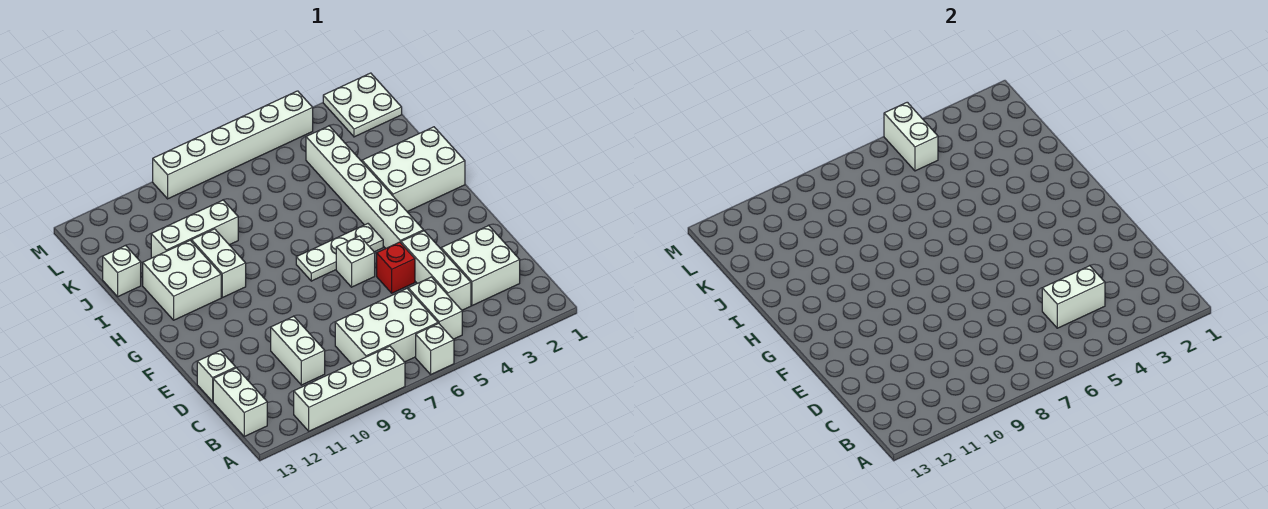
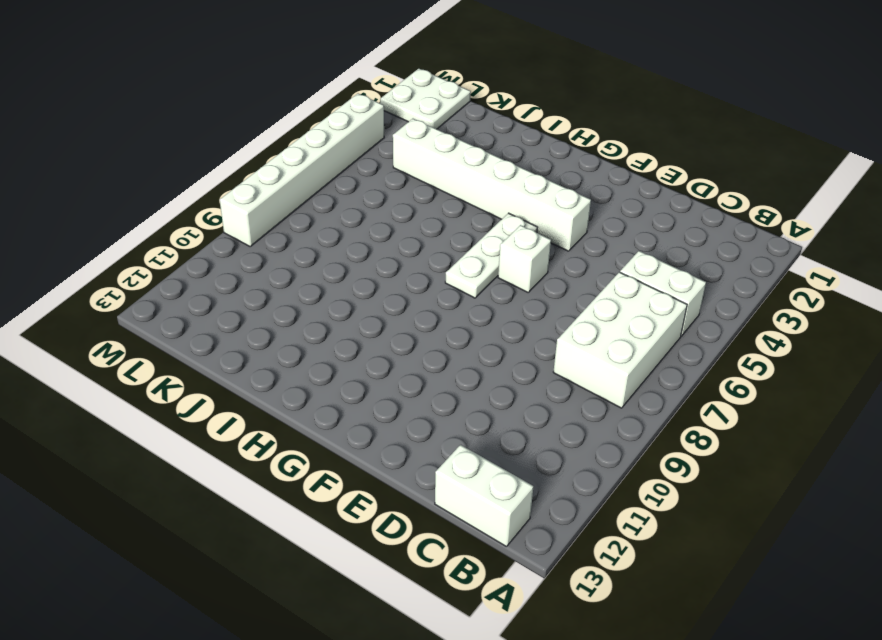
none -> white 1x1 brick [416,323,454,374]
none -> white 1x4 brick [294,346,405,431]
none -> white 2x2 brick [441,226,520,306]

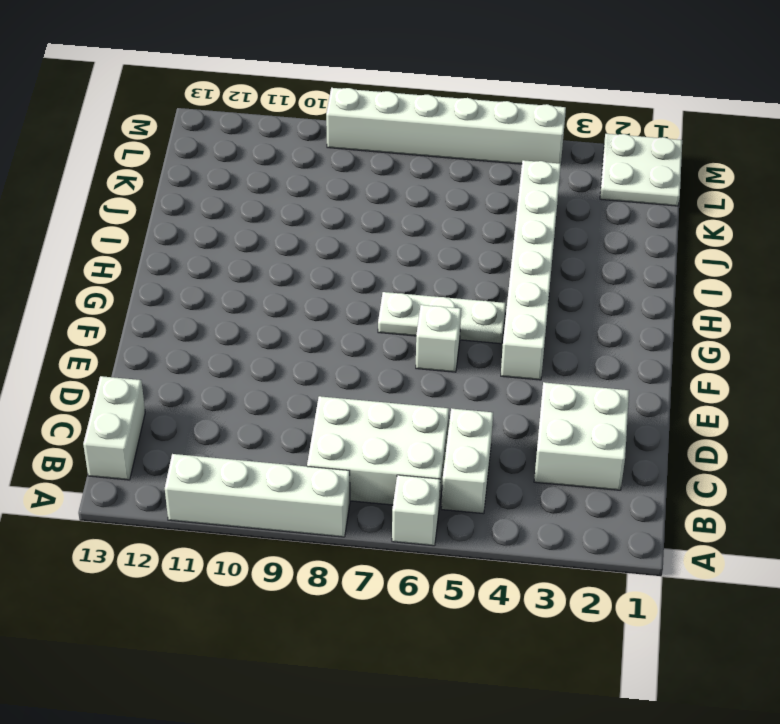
none -> white 1x3 brick [401,231,471,310]
none -> white 1x2 brick [271,316,325,385]
none -> white 1x1 brick [197,350,236,401]

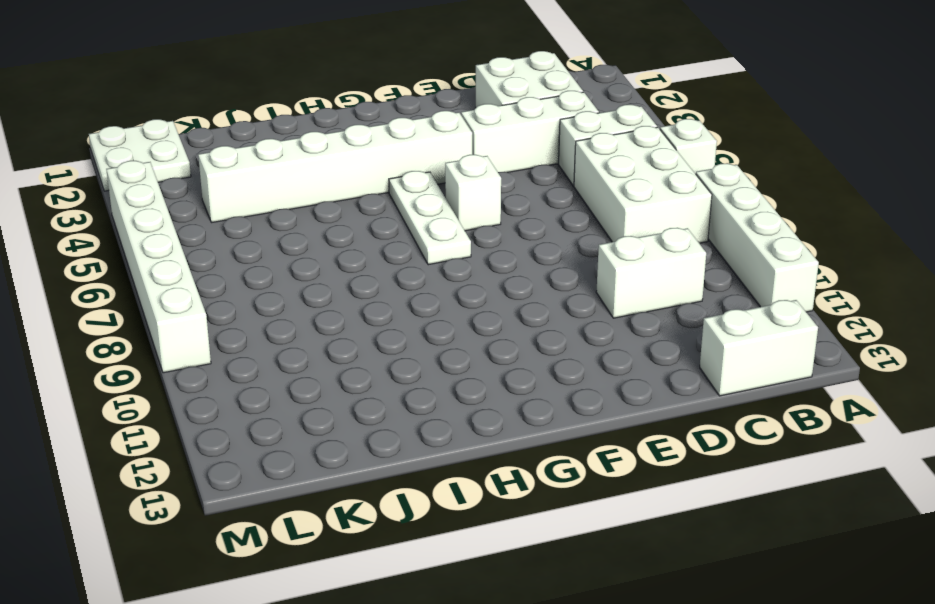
none -> white 1x1 brick [197,350,236,401]
none -> red 1x1 brick [377,242,415,293]
none -> white 2x3 brick [362,127,465,212]

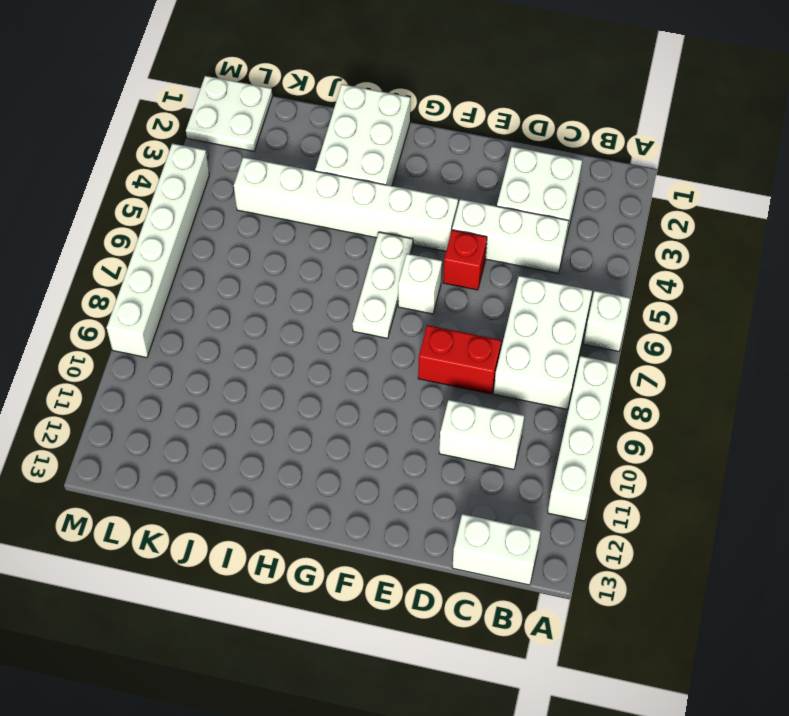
red 1x2 brick [418,325,501,394] -> none
none -> white 1x2 brick [408,277,462,339]
none -> white 1x1 brick [197,350,236,401]
none -> white 1x2 brick [191,229,246,298]

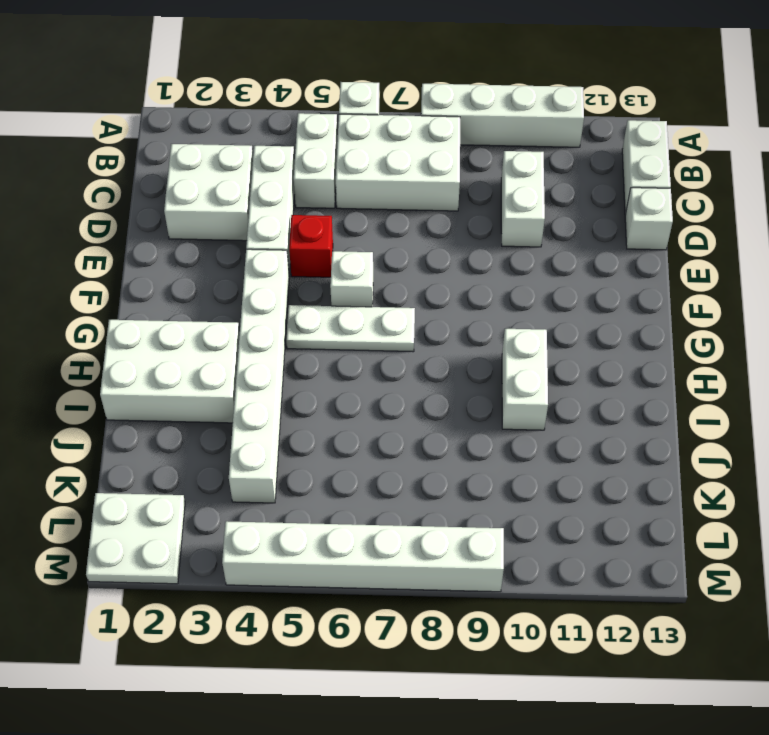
none -> white 2x2 brick [143,240,221,320]
none -> white 1x3 brick [151,200,238,258]
none -> white 1x1 brick [103,246,141,296]

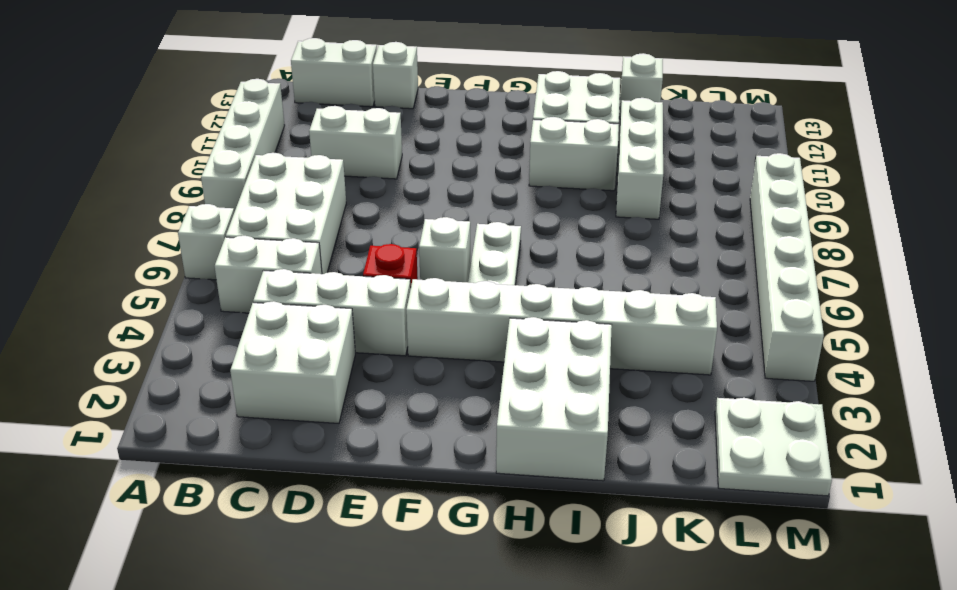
none -> white 1x2 brick [1042,266,1105,328]
none -> white 1x2 brick [884,102,938,171]

